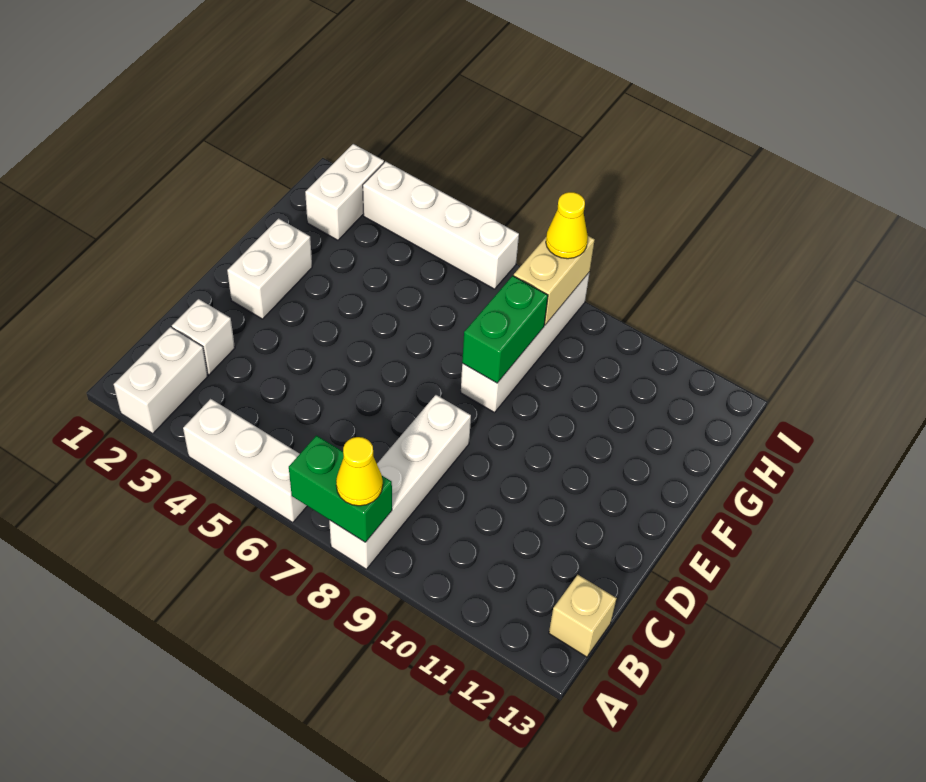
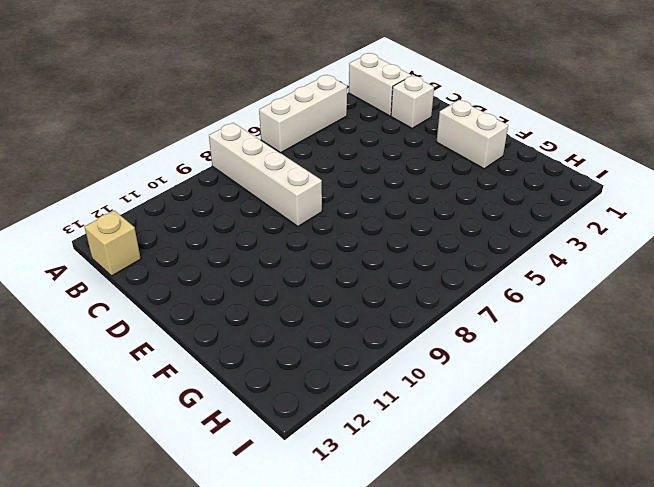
none -> white 1x4 brick [461,272,590,412]
none -> white 1x2 brick [305,144,384,240]
none -> white 1x4 brick [363,161,519,289]

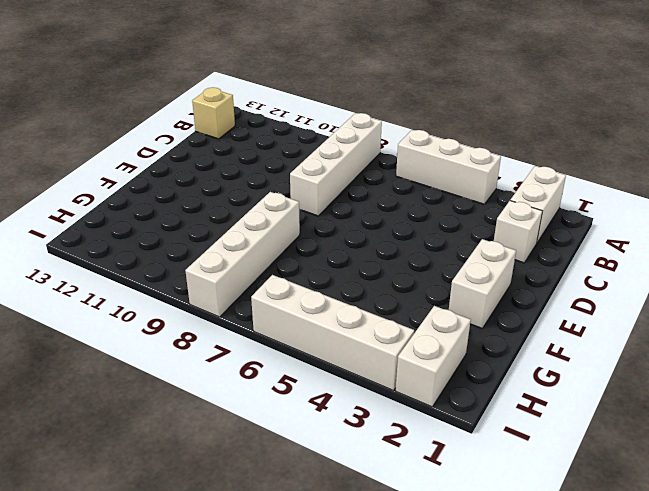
none -> green 1x2 brick [289,436,392,542]
none -> green 1x2 brick [462,276,548,383]
none -> tan 1x2 brick [514,236,595,325]

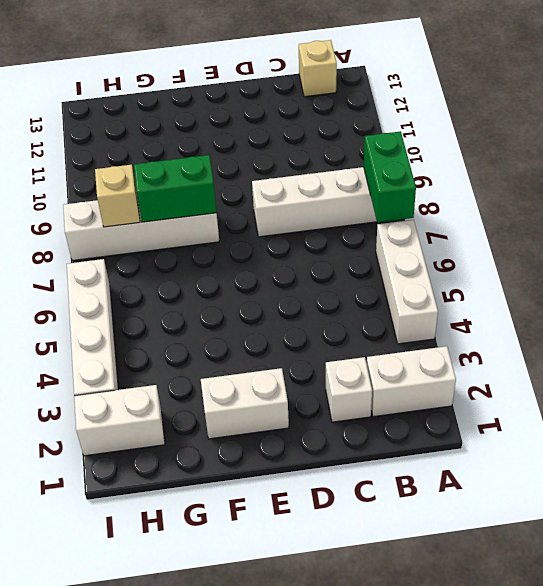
tan 1x1 brick [95,165,140,227] -> tan 1x2 brick [514,236,595,325]
none -> yellow 1x1 cone [336,437,383,506]
none -> yellow 1x1 cone [546,192,588,259]

